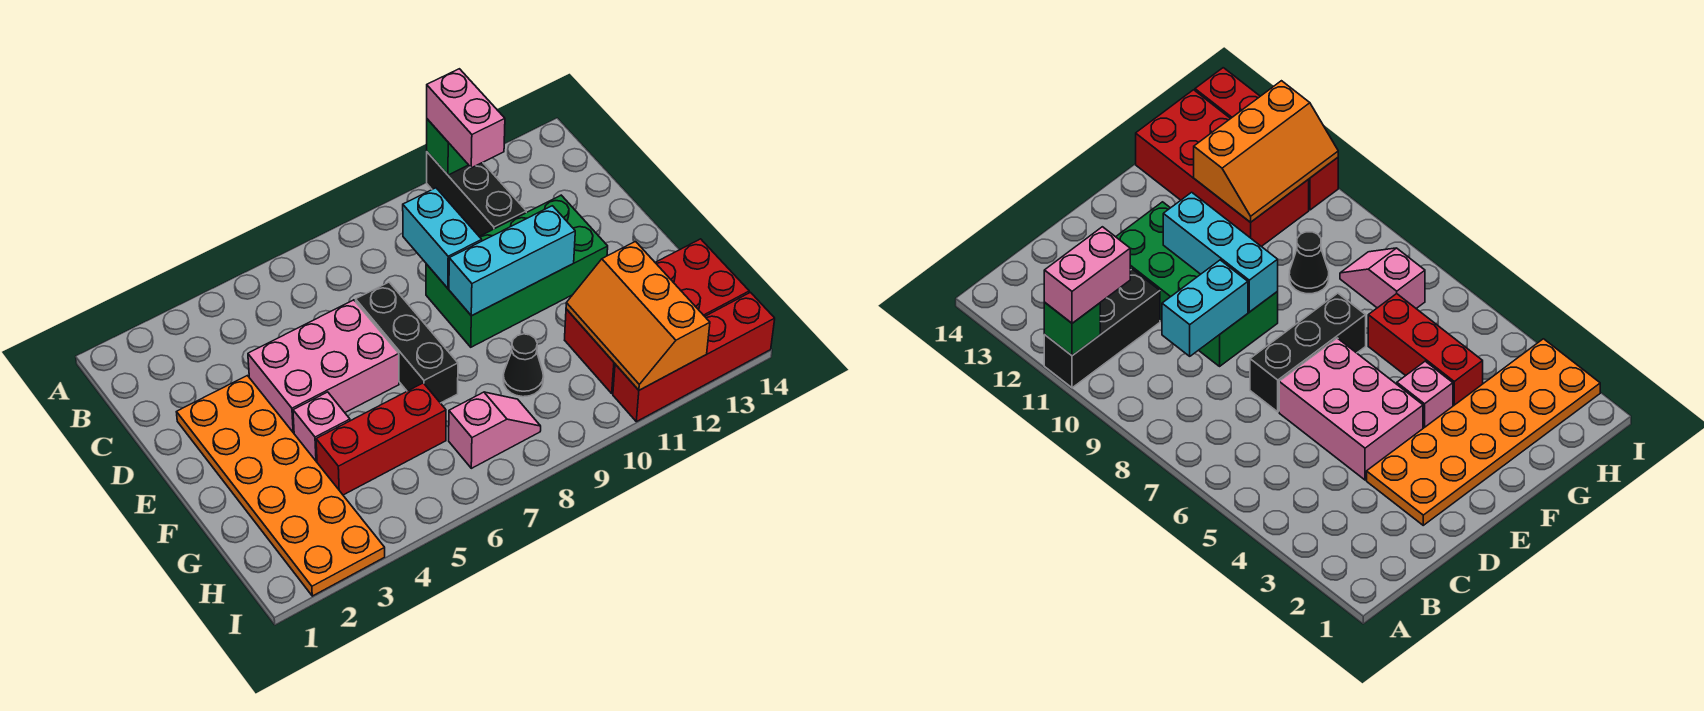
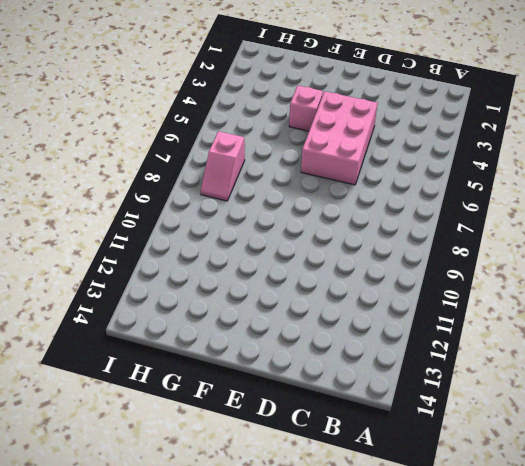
none -> black 1x3 brick [427,152,526,236]
none -> orange 2x6 plate [177,376,385,596]
none -> black 1x3 brick [356,282,458,403]

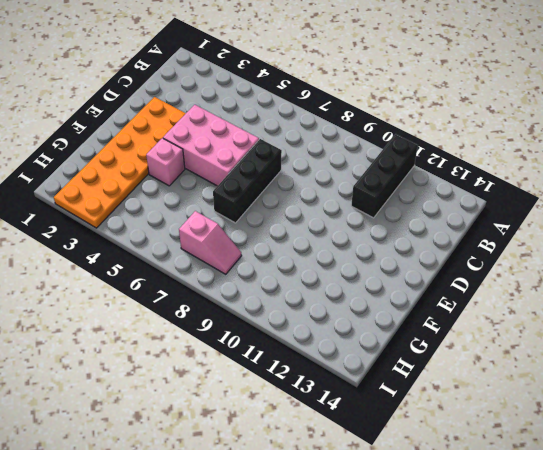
none -> green 2x4 brick [426,195,608,347]
none -> red 1x3 brick [316,383,446,495]
none -> black 1x1 cone [503,334,544,397]

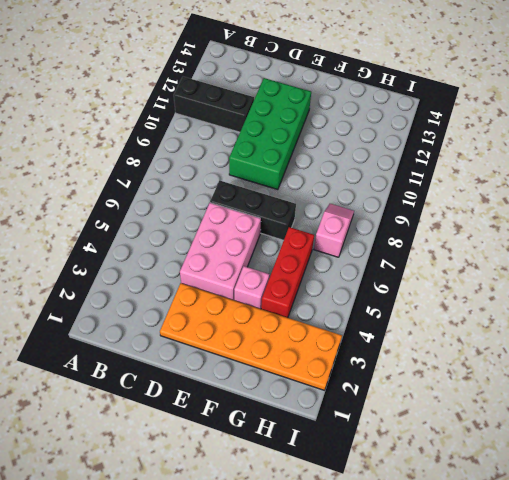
none -> black 1x1 cone [503,334,544,397]
none -> red 2x4 brick [565,239,749,393]
none -> red 1x4 brick [613,292,775,422]

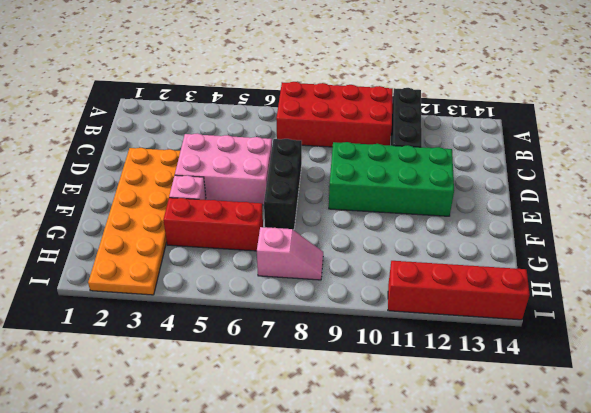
red 2x4 brick [276,82,393,147] -> red 2x4 brick moved to [565,239,749,393]
none -> black 1x1 cone [503,334,544,397]
none -> green 1x1 brick [427,119,468,175]
none -> cyan 1x2 brick [403,188,482,288]

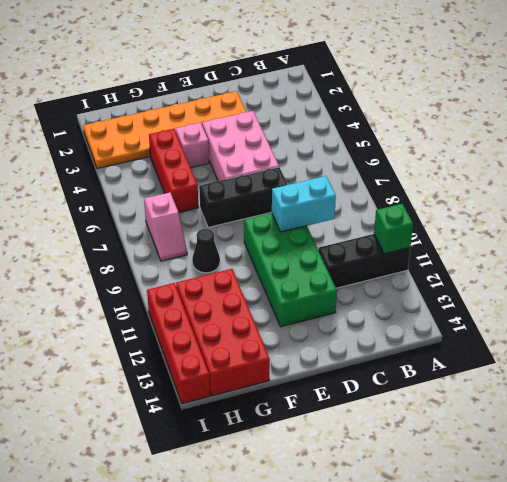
none -> cyan 1x3 brick [449,206,575,316]
none -> orange 2x3 slope [566,242,710,390]
none -> pink 1x2 brick [427,69,505,168]

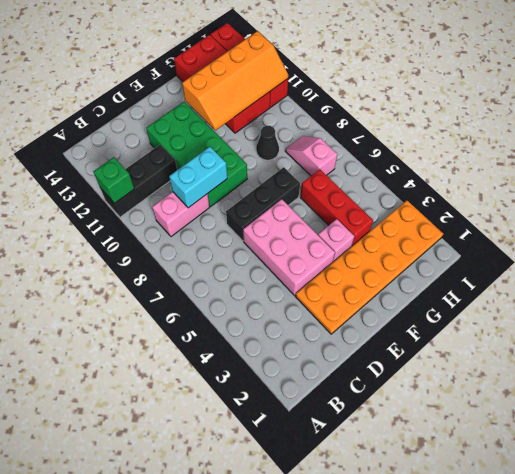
pink 1x2 brick [152,192,209,237] -> pink 1x2 brick moved to [427,69,505,168]
orange 2x4 slope [182,31,288,130] -> orange 2x3 slope [566,242,710,390]
none -> cyan 1x3 brick [449,206,575,316]

